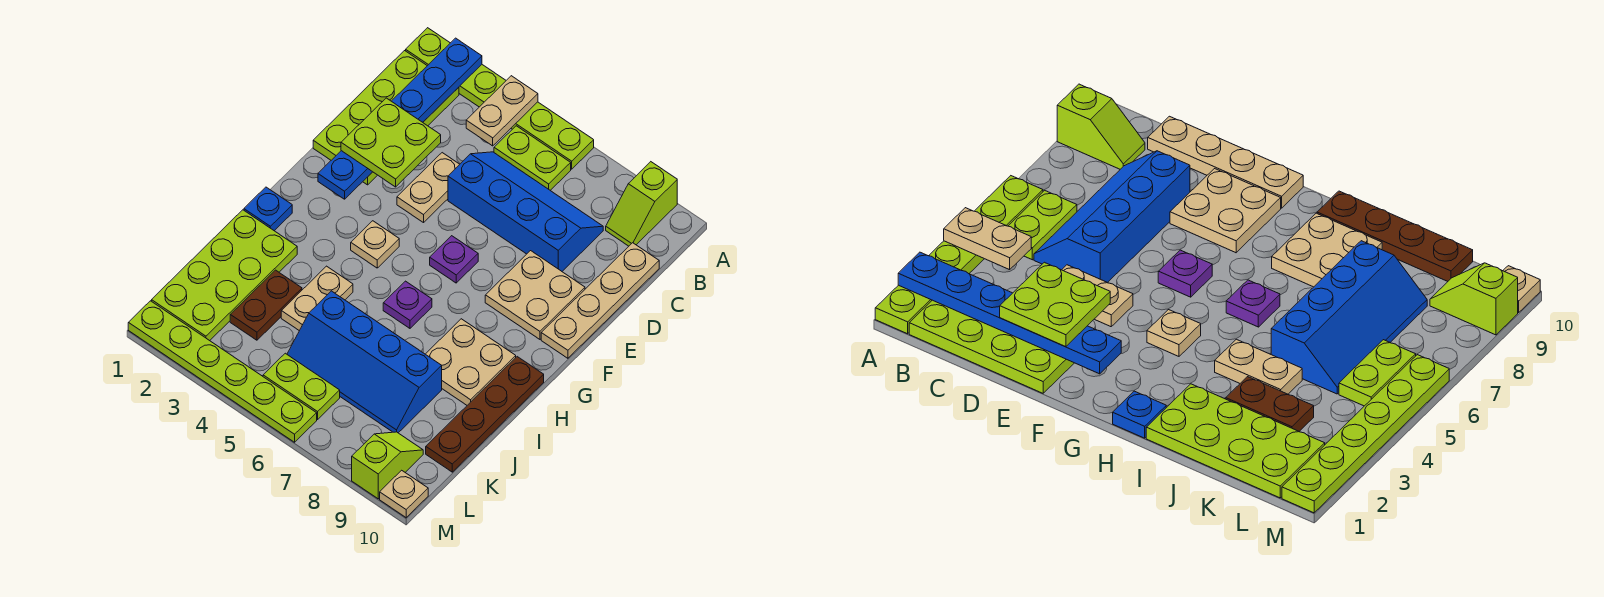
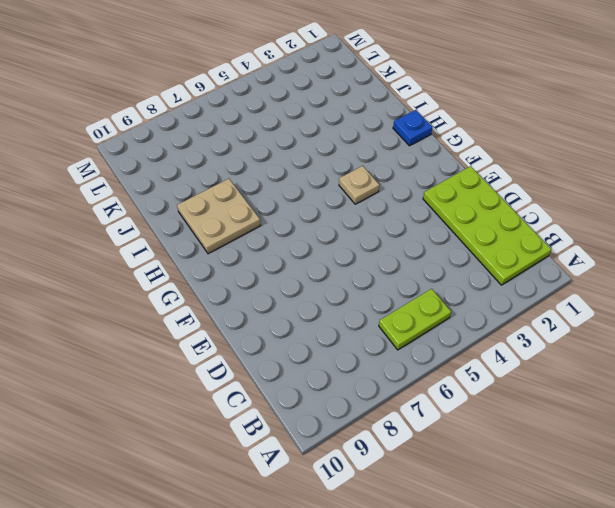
none -> lime 1x6 plate [406,28,594,169]
none -> lime 1x2 slope [606,162,677,246]
none -> blue 2x4 slope [448,152,603,271]

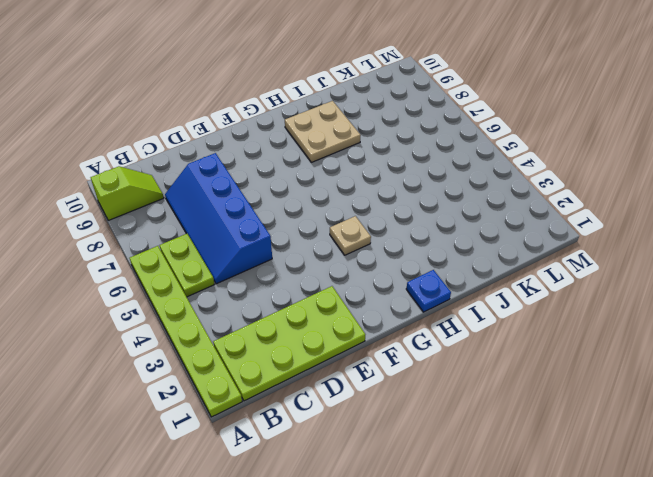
none -> tan 1x4 plate [541,243,659,358]
none -> tan 1x2 plate [397,153,460,223]
none -> tan 2x2 plate [485,251,585,339]

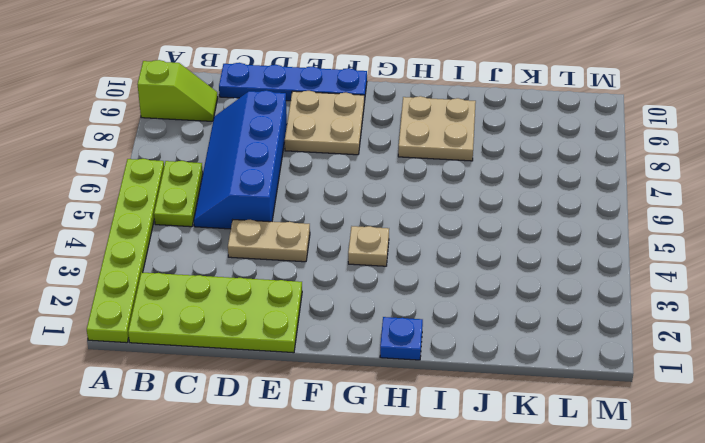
blue 1x4 plate [219,63,367,103] -> tan 1x4 plate [541,243,659,358]
none -> purple 1x1 plate [430,236,478,283]
none -> purple 1x1 plate [383,281,432,328]
none -> brown 1x4 plate [426,357,544,472]

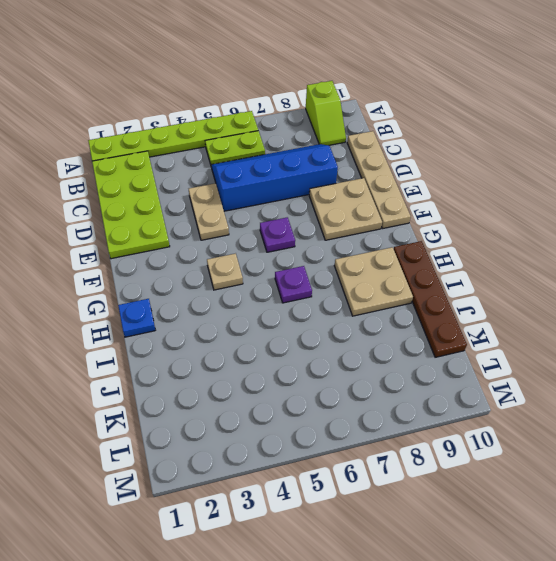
none -> lime 2x4 plate [152,210,297,341]
none -> tan 1x2 plate [281,266,353,331]
none -> brown 1x2 plate [230,270,302,340]

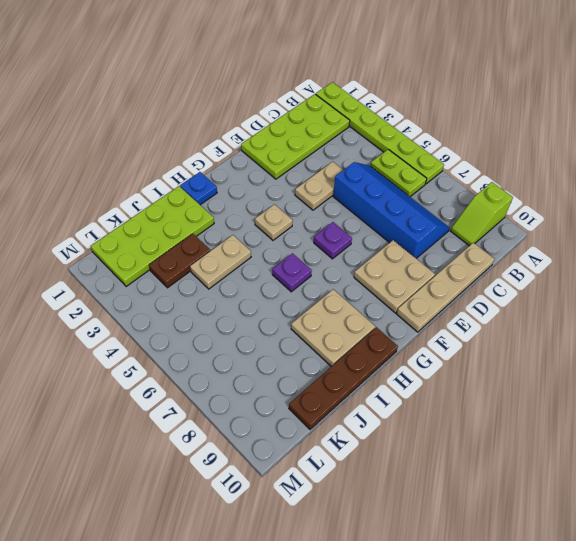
none -> blue 2x4 slope [287,291,442,433]
none -> lime 1x2 plate [263,353,340,419]
none -> lime 1x2 slope [352,432,423,499]

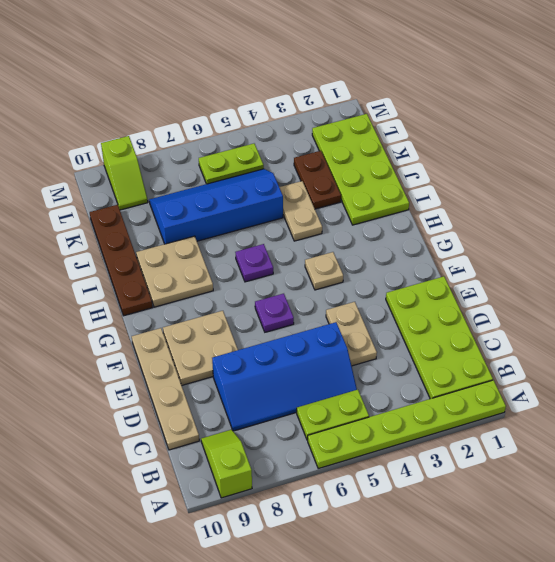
none -> blue 1x1 plate [244,187,292,231]
none -> lime 1x6 plate [128,301,317,442]
none -> tan 1x1 plate [380,470,428,518]

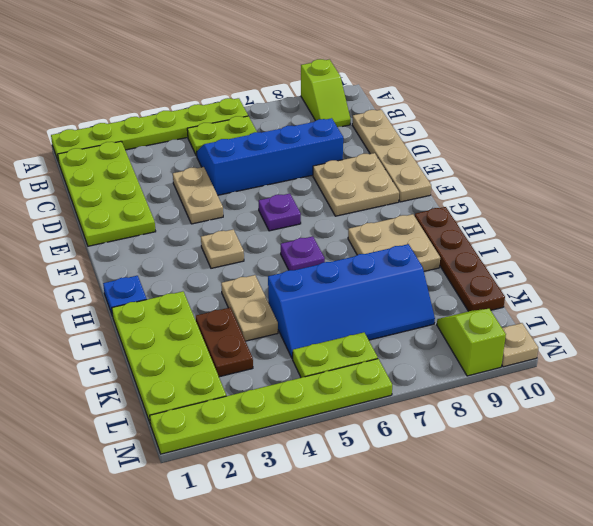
none -> blue 1x6 plate [318,38,482,199]
none -> tan 1x2 plate [466,76,538,146]
none -> lime 2x2 plate [341,98,441,187]

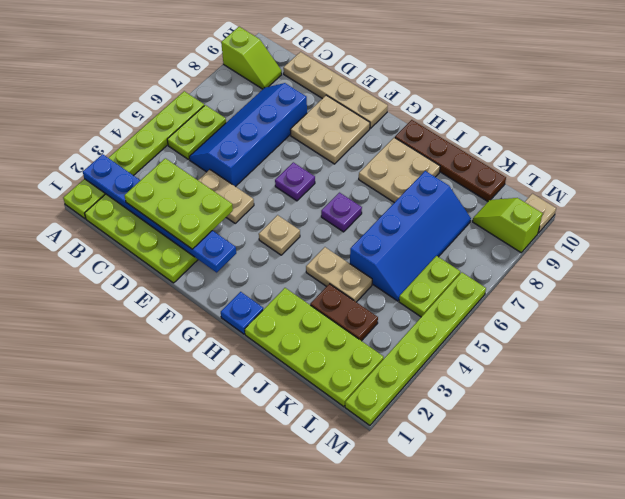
lime 2x3 plate [124,158,233,249] -> lime 2x2 plate [341,98,441,187]
none -> tan 1x2 plate [466,76,538,146]

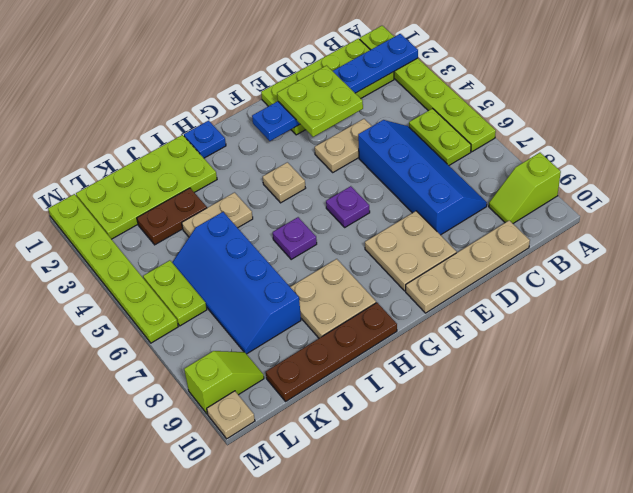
none -> tan 1x2 plate [466,76,538,146]

